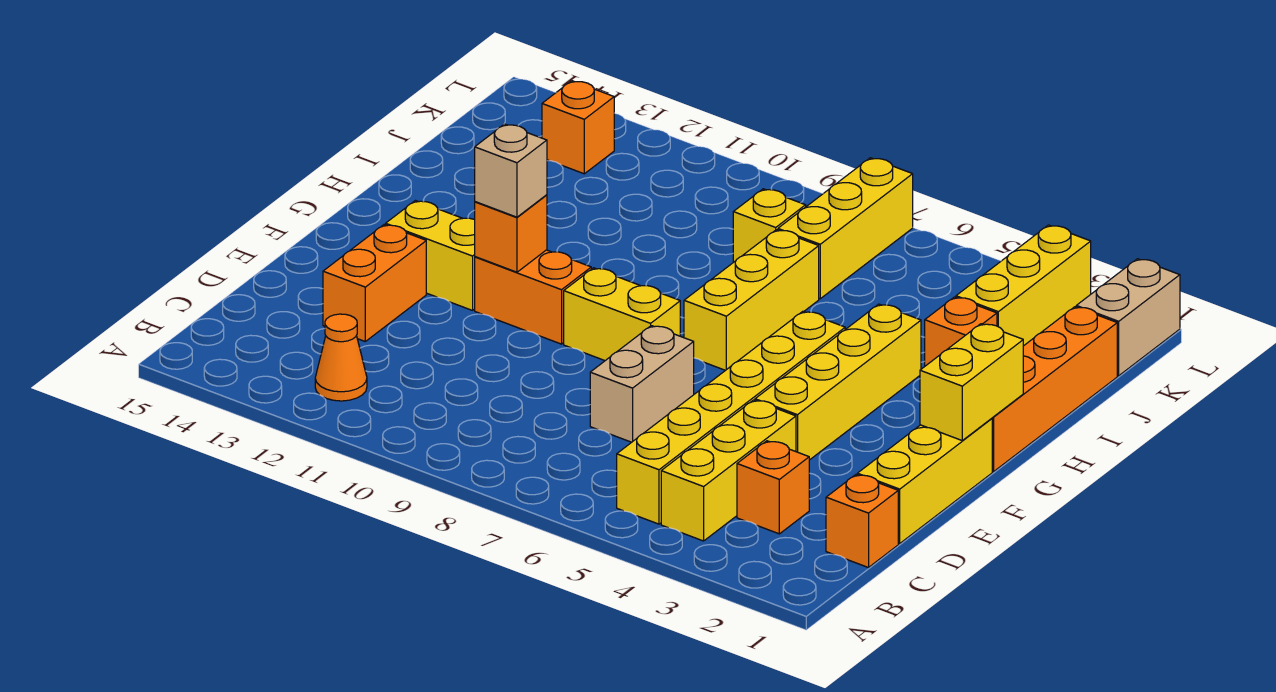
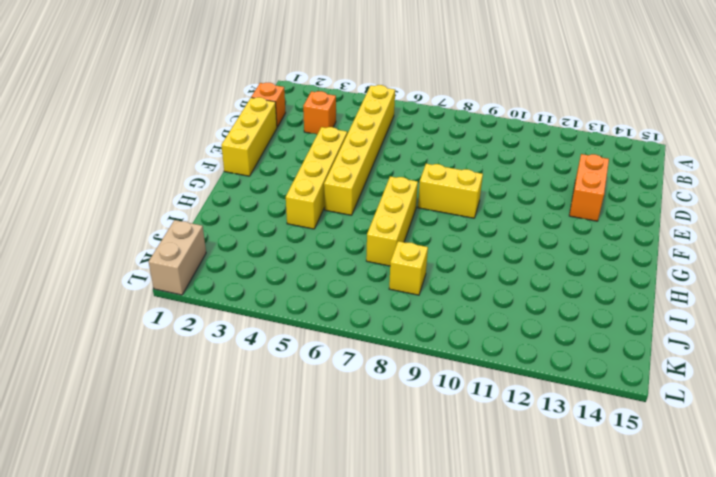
none -> yellow 1x3 brick [661,400,796,541]
none -> orange 1x1 cone [315,314,367,401]
none -> tan 1x2 brick [590,326,694,442]

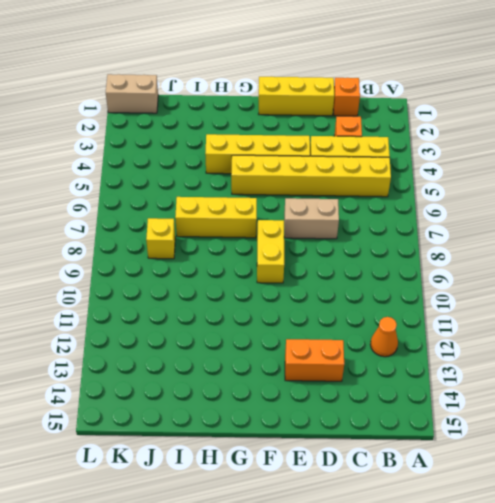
none -> orange 1x2 brick [475,250,591,344]
none -> yellow 1x2 brick [386,201,475,310]
none -> orange 1x4 brick [992,307,1117,472]

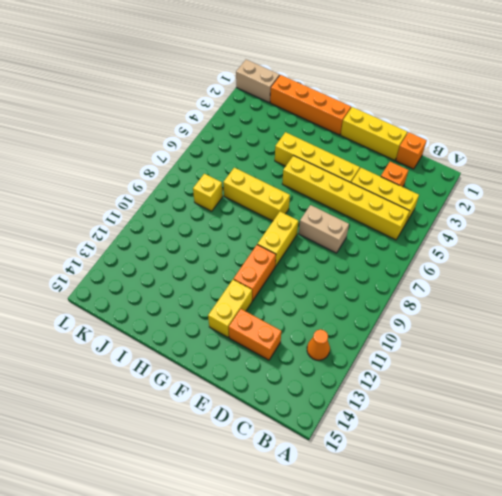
none -> orange 1x1 brick [925,297,997,366]
none -> yellow 1x3 brick [956,225,1091,346]
none -> yellow 1x3 brick [778,158,913,299]

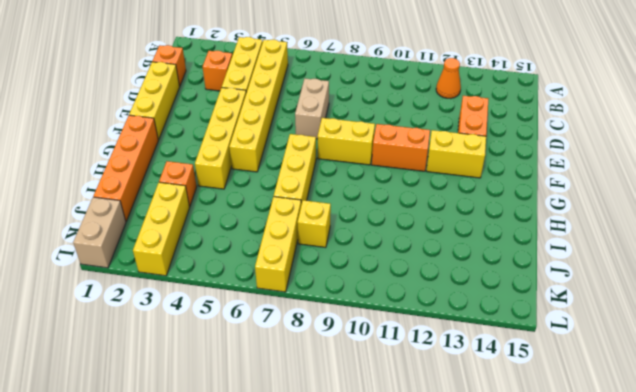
none -> orange 1x1 brick [542,81,614,174]
none -> yellow 1x2 brick [920,324,1023,440]
none -> orange 1x1 brick [475,195,547,272]

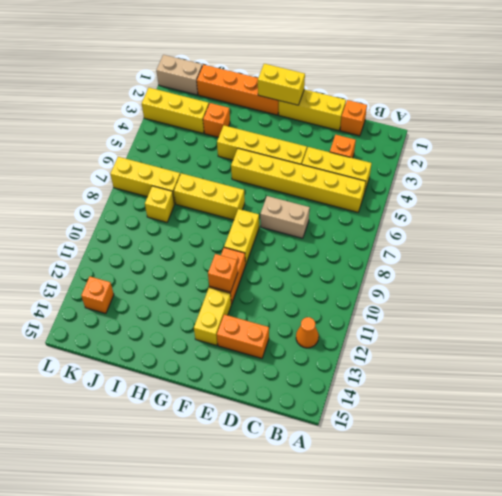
none -> tan 1x1 brick [475,124,547,217]

